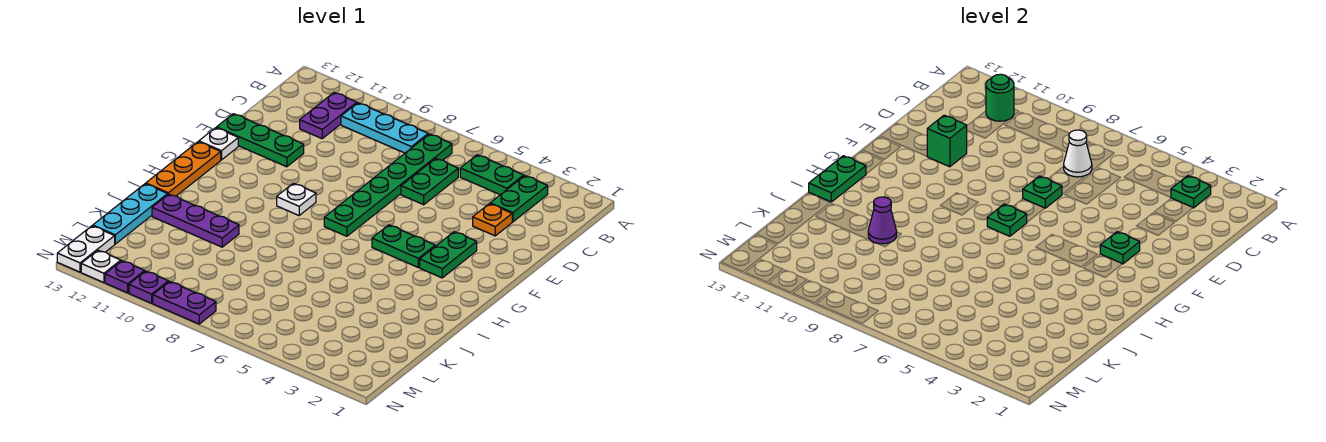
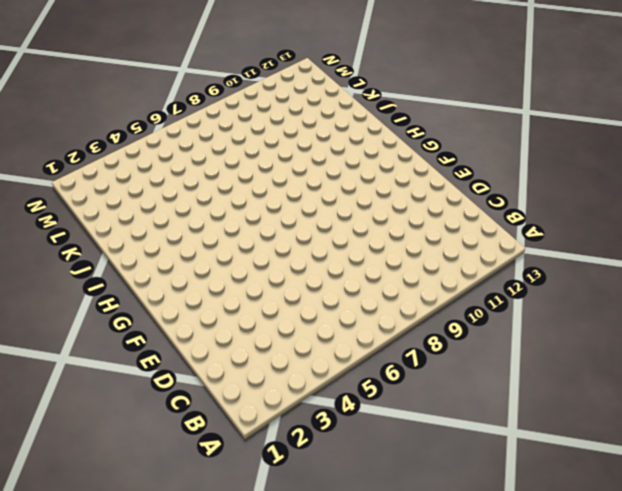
none -> green 1x2 plate [490,176,548,222]
none -> green 1x2 plate [460,155,524,195]
none -> green 1x6 plate [324,134,452,236]

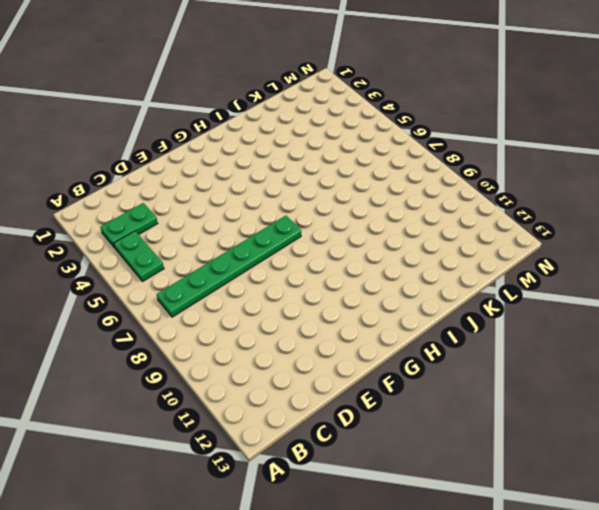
none -> cyan 1x3 plate [341,103,428,153]
none -> purple 1x2 plate [300,92,357,139]
none -> green 1x2 plate [401,158,458,205]

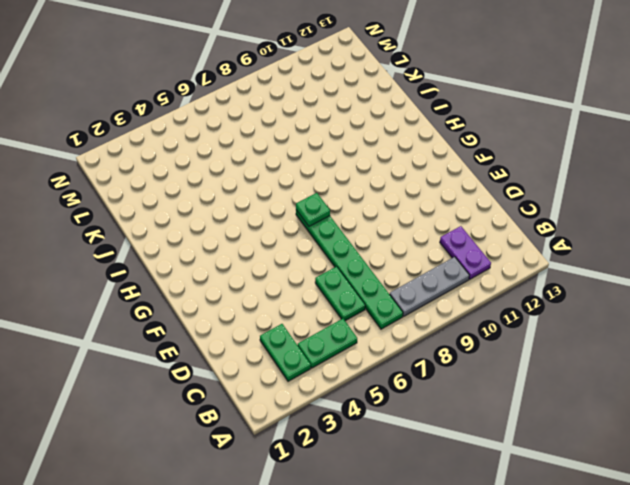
grey 1x3 plate [390,257,469,316] -> cyan 1x3 plate [341,103,428,153]
none -> orange 1x1 plate [473,204,512,236]
none -> green 1x3 plate [217,114,304,167]
none -> green 1x2 plate [420,232,477,278]

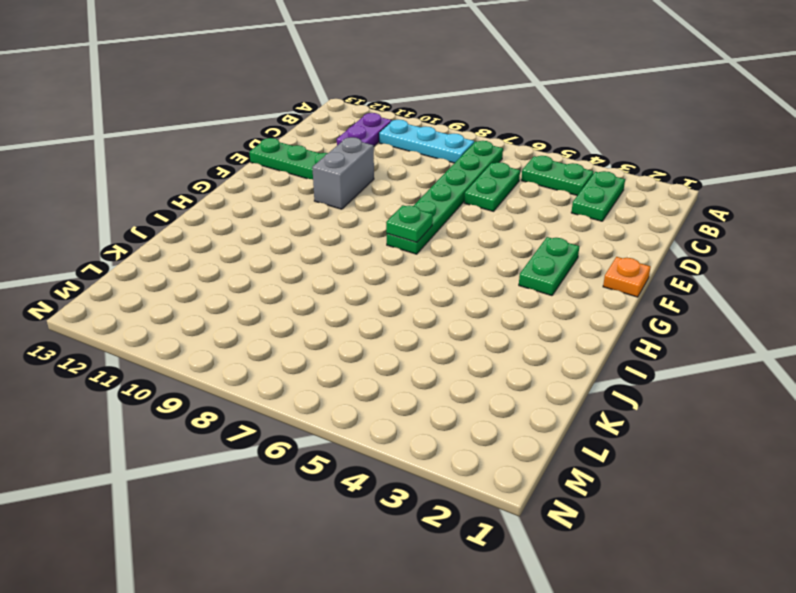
grey 1x2 brick [312,137,374,209] -> none
orange 1x1 plate [603,257,651,297] -> orange 1x1 plate moved to [473,204,512,236]
none -> white 1x1 plate [199,128,238,160]
none -> green 1x2 plate [372,225,435,267]
none -> white 1x1 plate [277,183,316,215]

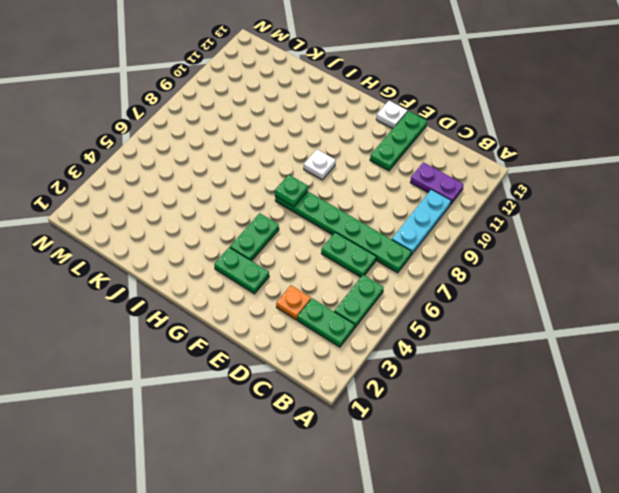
none -> orange 1x3 plate [146,142,221,196]
none -> purple 1x3 plate [152,194,239,247]
none -> cyan 1x3 plate [93,184,168,244]

